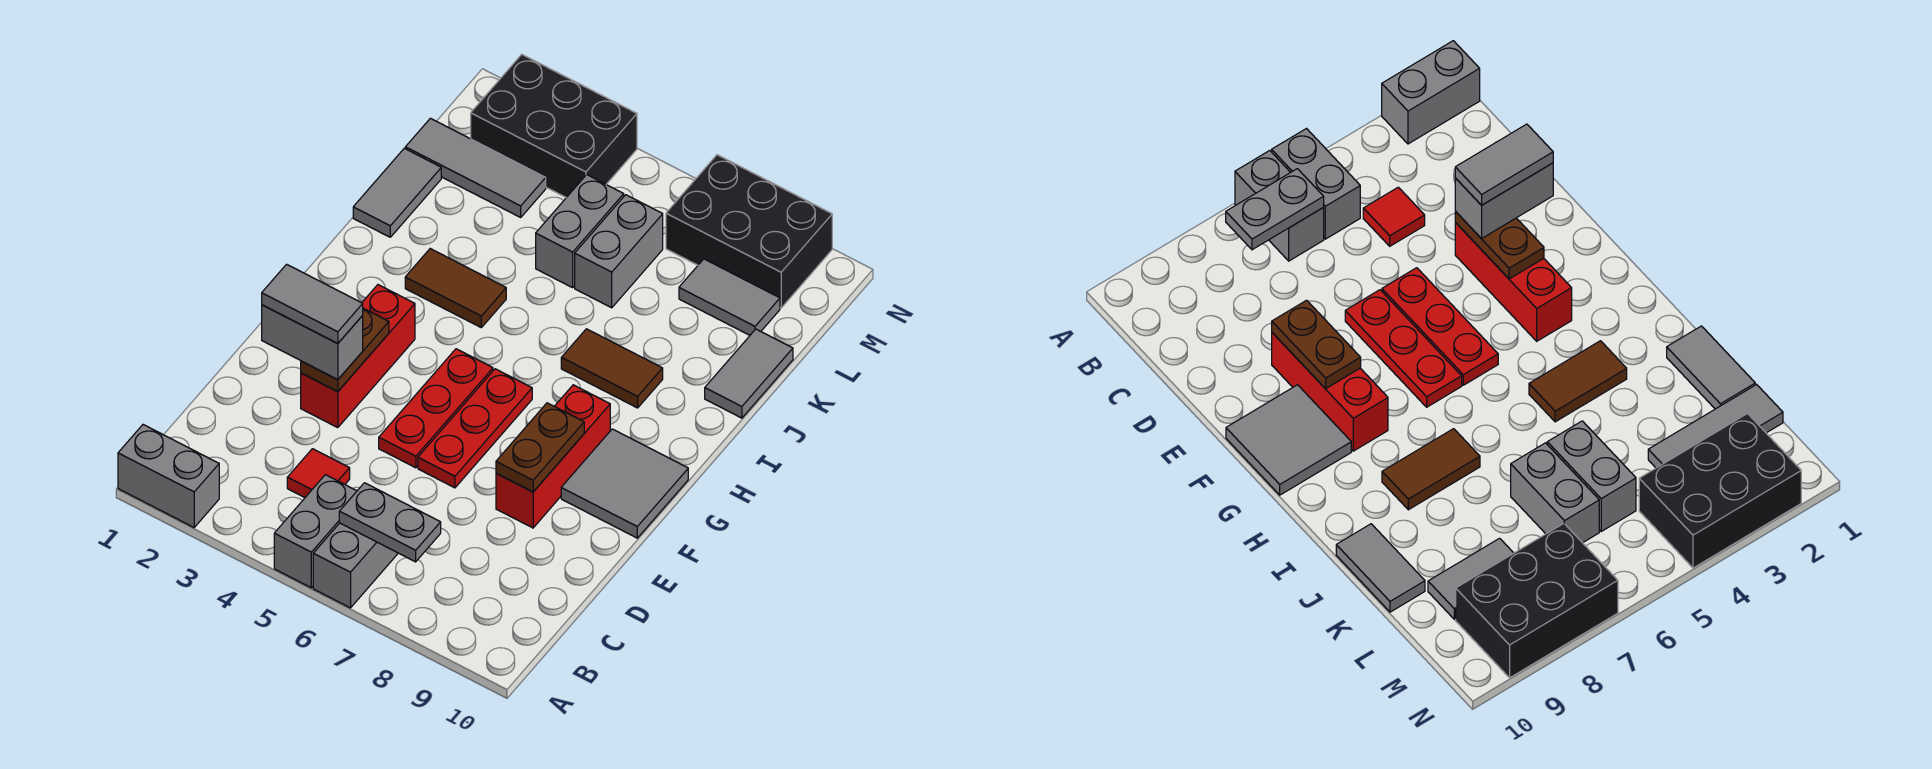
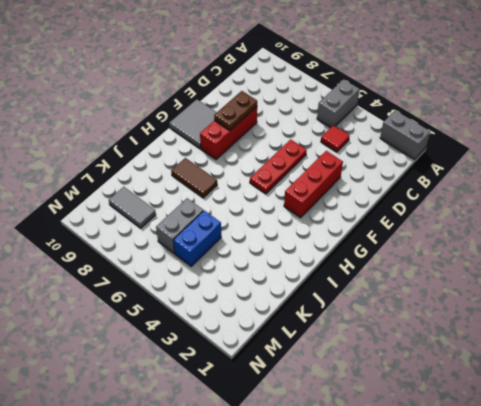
blue 1x2 brick [173,211,221,266] -> grey 1x2 brick [536,175,624,288]
none -> grey 1x2 brick [313,523,398,608]
none -> red 1x3 plate [418,369,532,488]
none -> brown 1x2 tile [405,249,506,327]

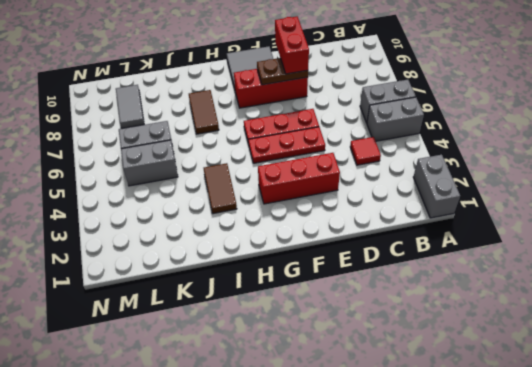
red 1x2 brick [275,17,309,74] -> none
none -> grey 1x2 tile [353,148,441,237]
none -> grey 1x2 tile [705,329,793,418]
none -> grey 1x3 tile [405,118,546,217]

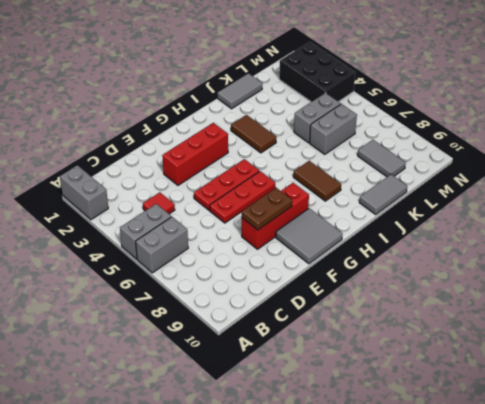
none -> grey 1x3 tile [405,118,546,217]
none -> black 2x3 brick [666,155,832,308]
none -> grey 1x2 plate [339,483,441,562]

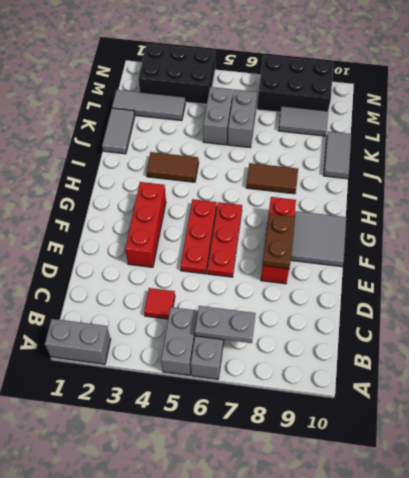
none -> brown 1x2 plate [301,308,389,392]
none -> grey 1x2 brick [262,305,363,379]
none -> grey 1x2 tile [262,264,363,344]

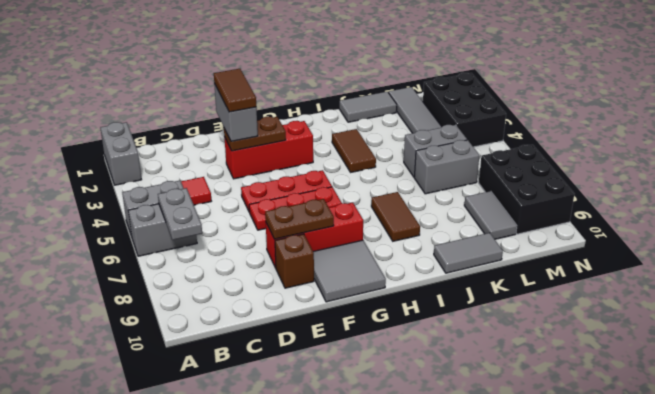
brown 1x2 tile [214,69,256,112] -> grey 1x2 tile [262,264,363,344]
brown 1x1 brick [275,234,314,288] -> none

